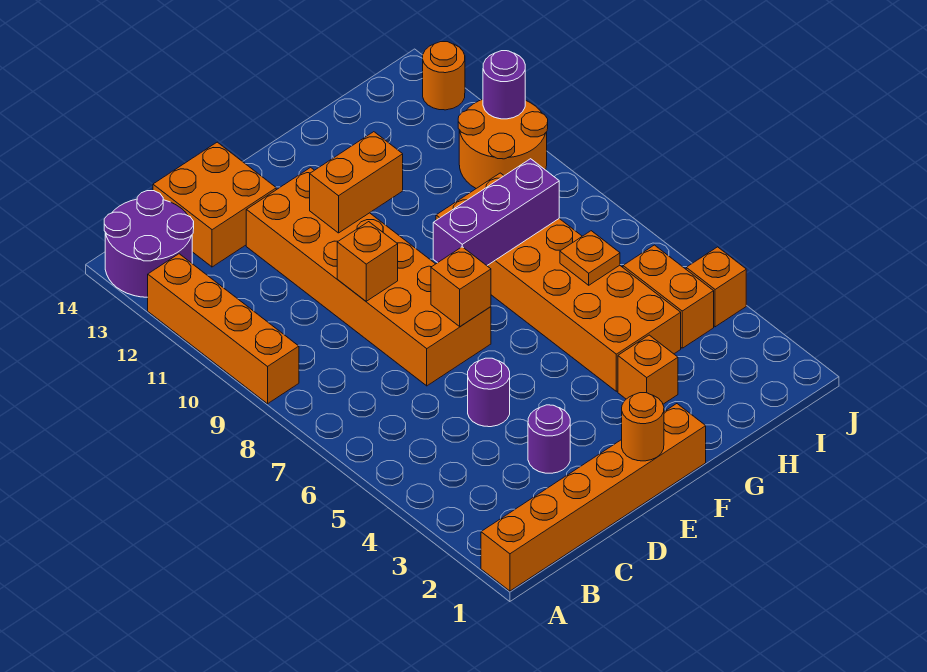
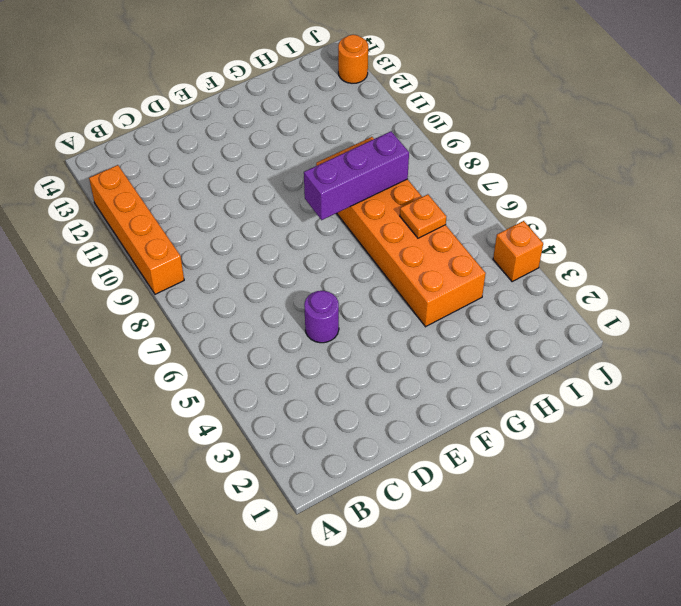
none -> orange 1x6 brick [481,404,706,591]
none -> purple 2x2 round brick [104,191,194,297]
none -> orange 2x2 brick [153,142,276,267]

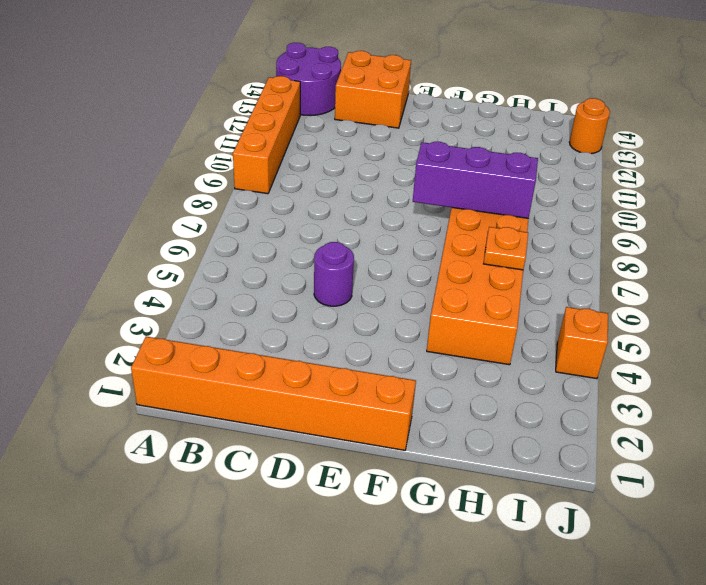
none -> purple 1x1 round brick [528,405,570,473]
none -> orange 2x6 brick [246,167,491,386]
none -> orange 1x1 brick [618,335,678,404]

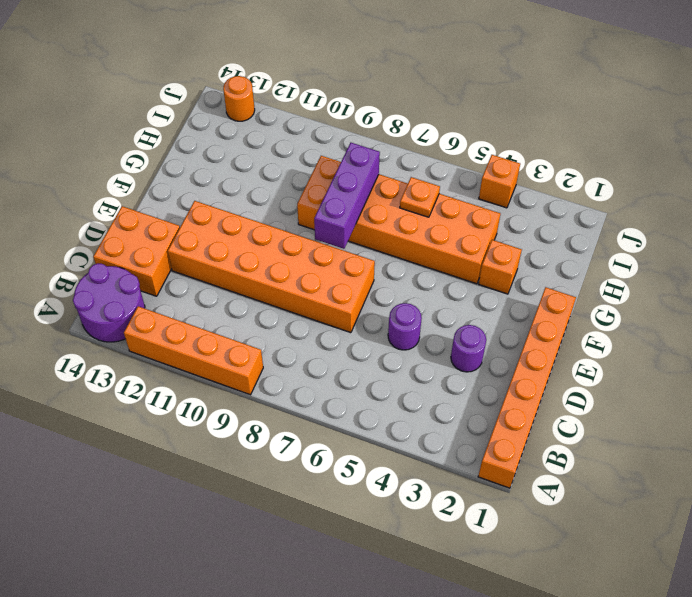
none -> orange 1x2 brick [623,245,714,348]
none -> orange 2x2 round brick [458,99,548,188]
none -> orange 1x1 brick [337,222,398,301]

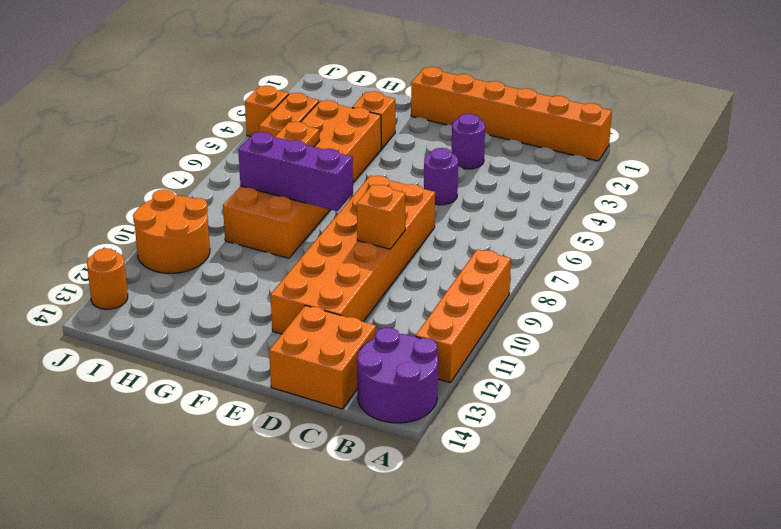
none -> orange 1x1 round brick [622,393,664,461]
none -> orange 1x1 brick [431,247,491,326]
none -> orange 1x2 brick [310,132,403,233]

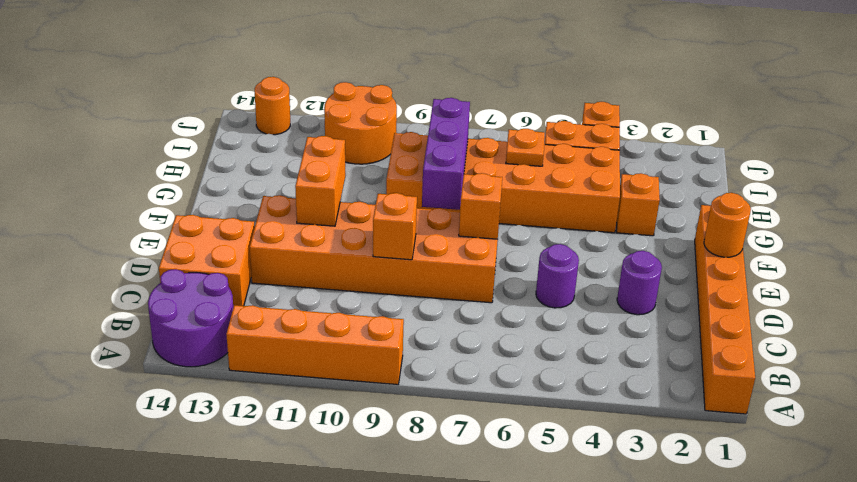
none -> purple 1x1 round brick [483,51,525,119]

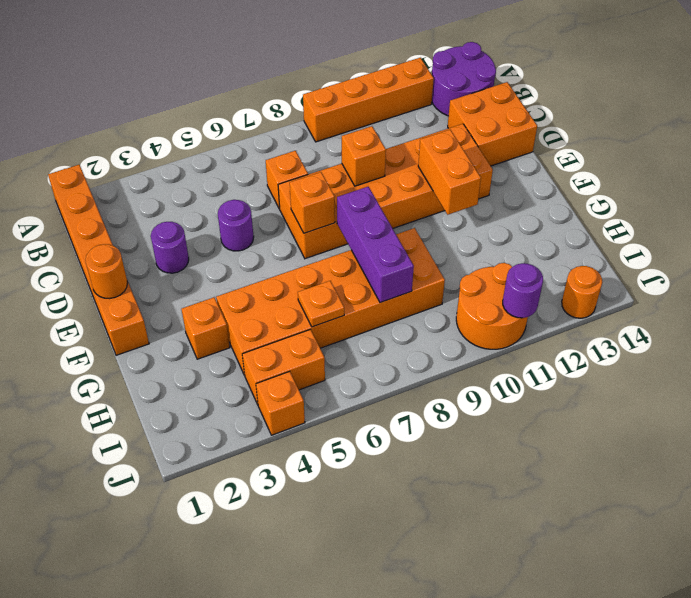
orange 1x1 brick [266,151,308,209] -> none

